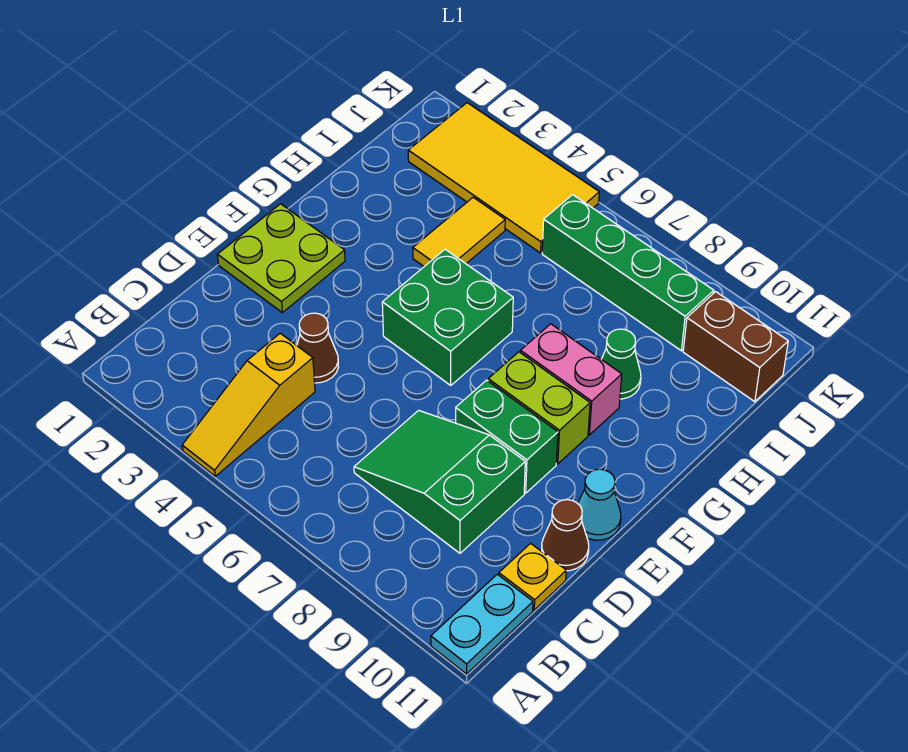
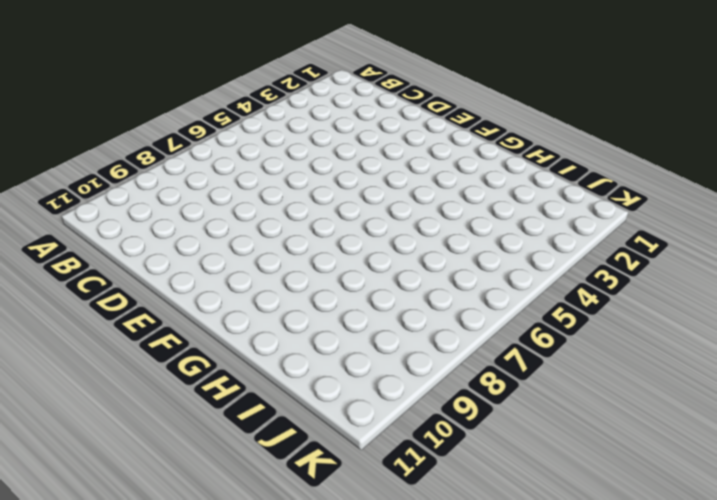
none -> yellow 1x3 slope [182,333,315,476]
none -> cyan 1x2 plate [431,574,533,674]
none -> green 2x3 slope [354,410,525,553]

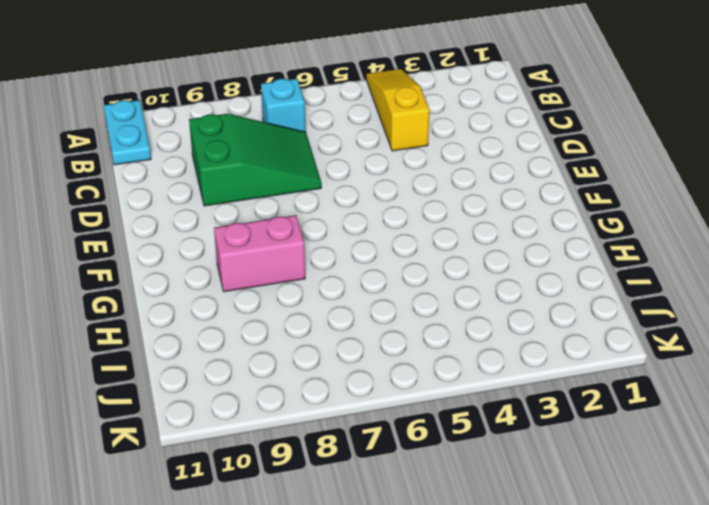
cyan 1x1 brick [261,79,306,132] -> none
none -> yellow 1x1 plate [499,543,566,610]
none -> brown 1x1 cone [297,313,338,383]
none -> brown 1x1 cone [542,500,589,571]

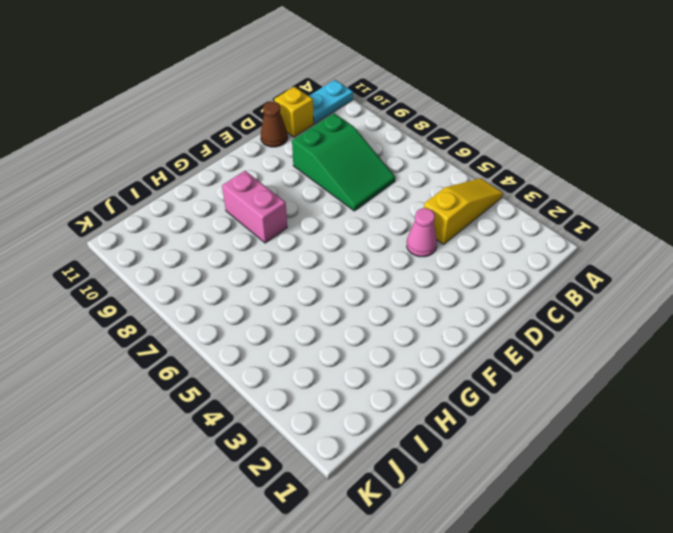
yellow 1x1 brick [274,87,314,137] -> yellow 1x1 plate [499,543,566,610]
pink 1x1 cone [407,208,437,257] -> brown 1x1 cone [297,313,338,383]
none -> lime 2x2 plate [217,204,345,313]
none -> green 1x2 brick [456,380,558,493]
none -> cyan 1x1 cone [578,469,621,540]

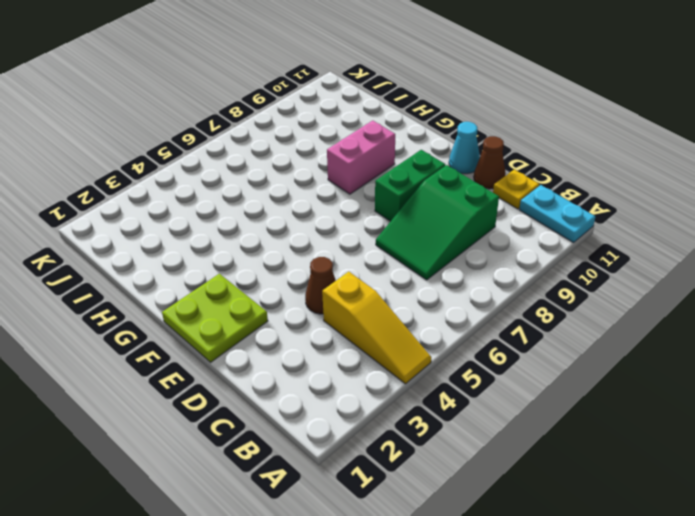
none -> green 2x2 brick [382,249,513,385]
none -> lime 1x2 brick [488,352,590,464]
none -> yellow 1x2 tile [413,197,505,266]

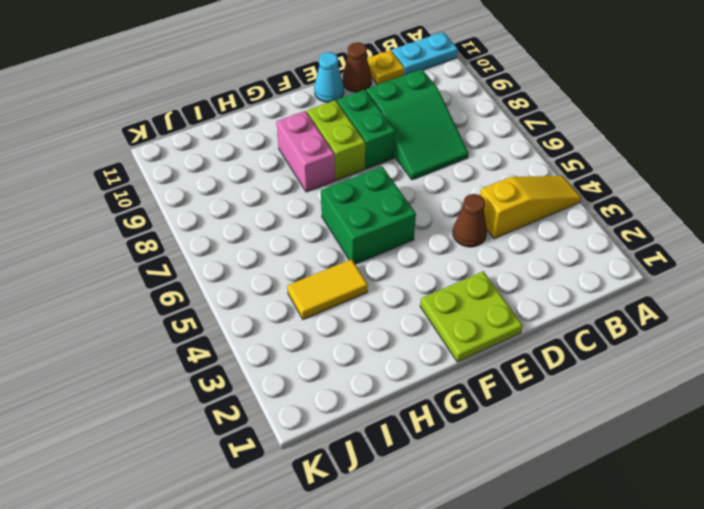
none -> green 1x1 cone [601,329,641,399]
none -> yellow 2x4 tile [408,103,599,253]
none -> green 1x4 brick [542,195,714,351]

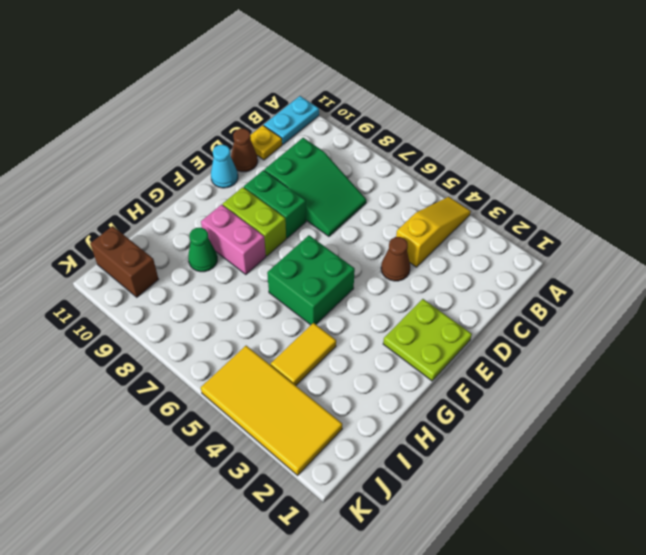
none -> green 1x4 brick [542,195,714,351]

